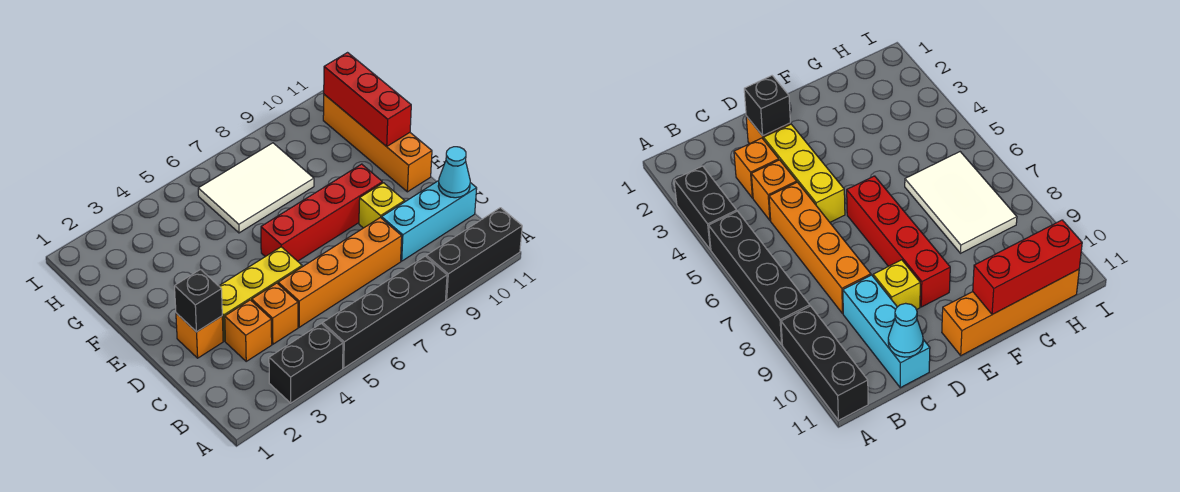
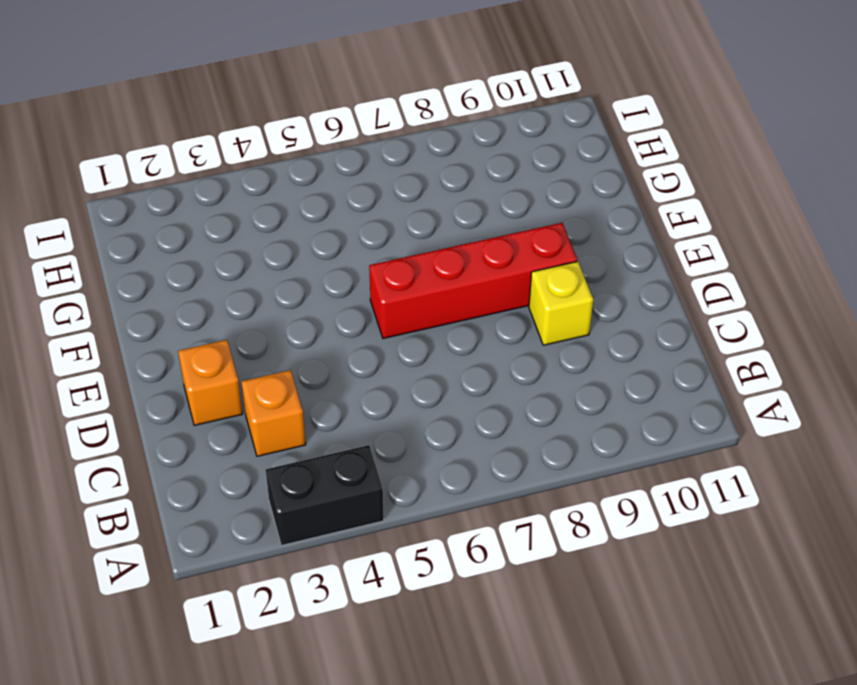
none -> black 1x4 brick [323,256,447,368]
none -> black 1x3 brick [427,208,522,300]
none -> orange 1x1 brick [252,283,298,344]

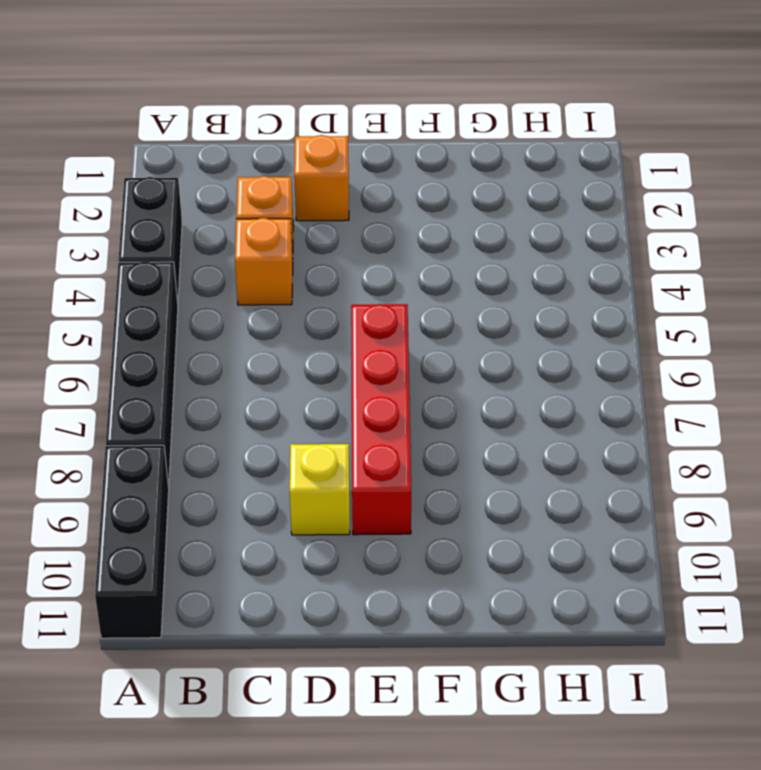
none -> orange 1x4 brick [278,217,402,327]
none -> cyan 1x3 brick [382,181,477,261]
none -> yellow 1x3 brick [219,247,302,341]

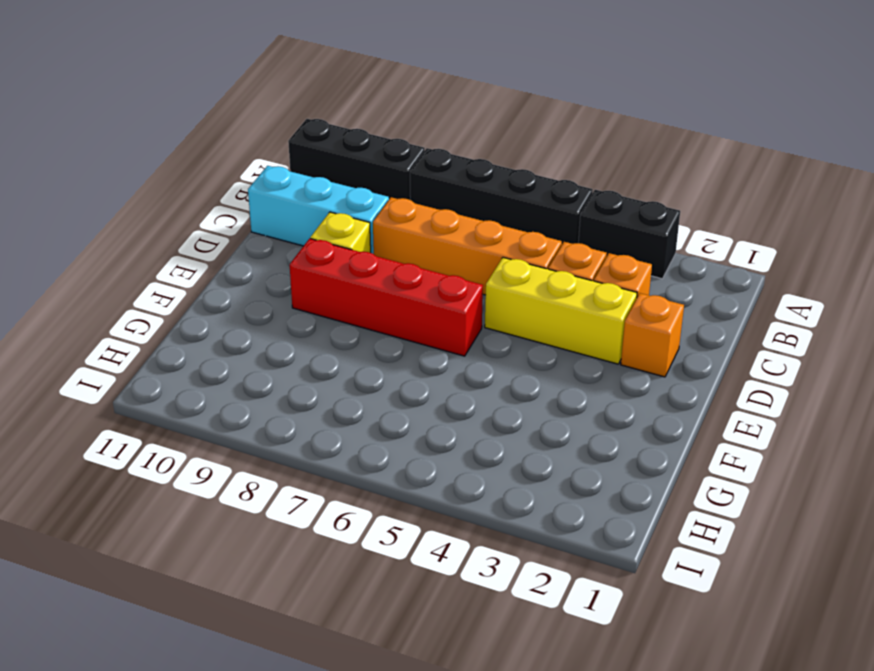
none -> orange 1x4 brick [323,94,432,192]
none -> white 2x3 tile [198,143,314,233]
none -> cyan 1x1 cone [438,147,470,198]

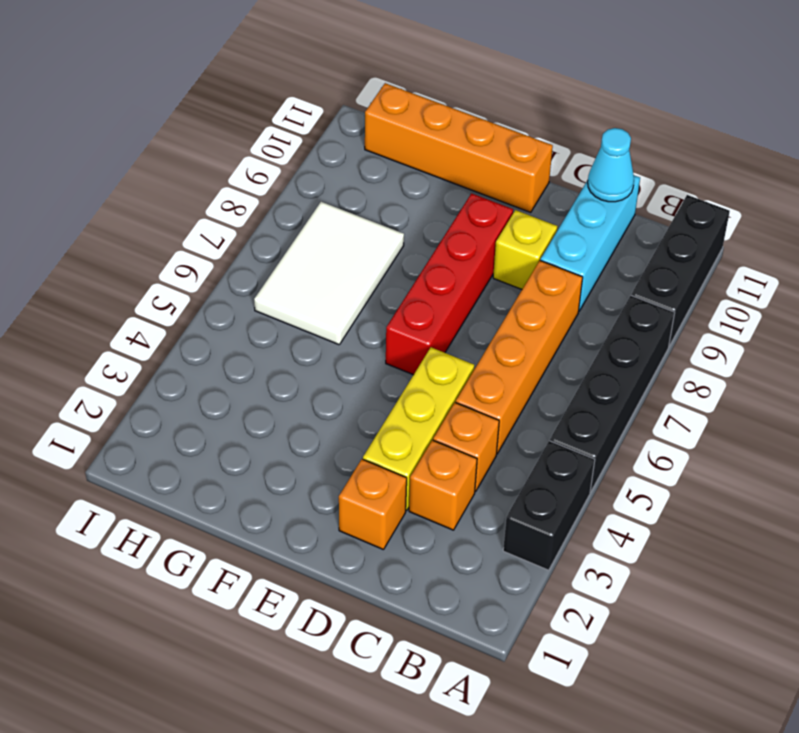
none -> black 1x1 brick [175,269,222,332]
none -> red 1x3 brick [324,53,411,146]

